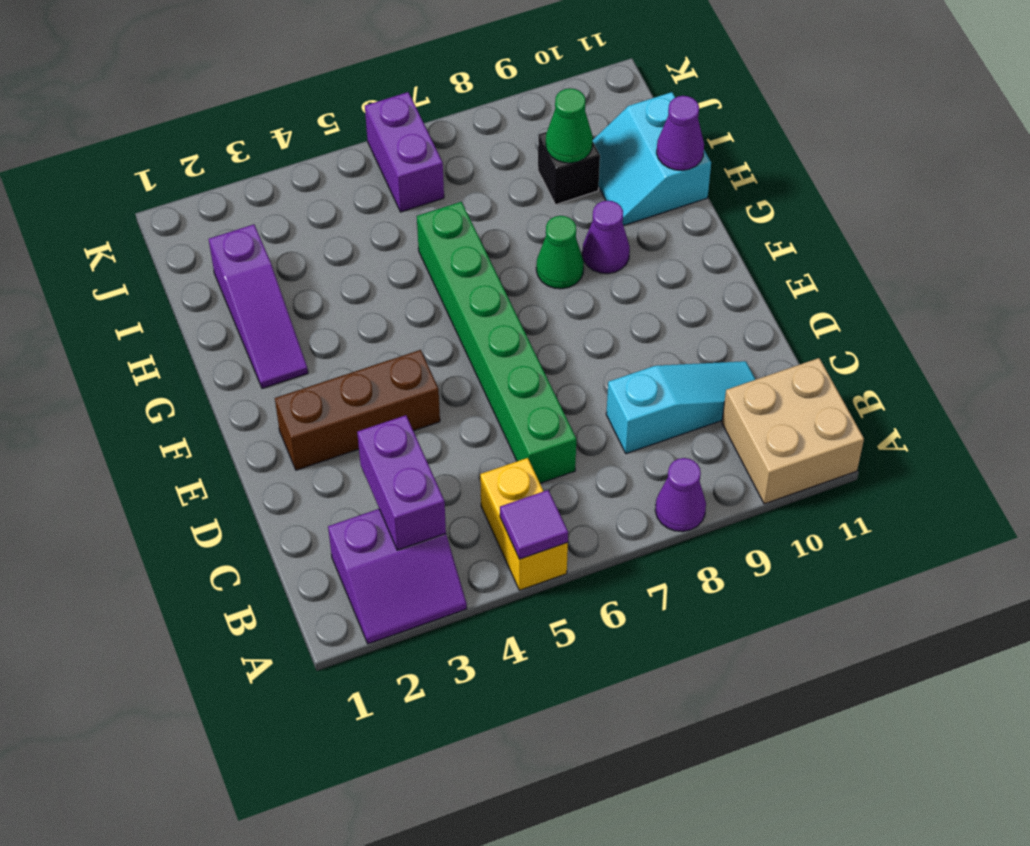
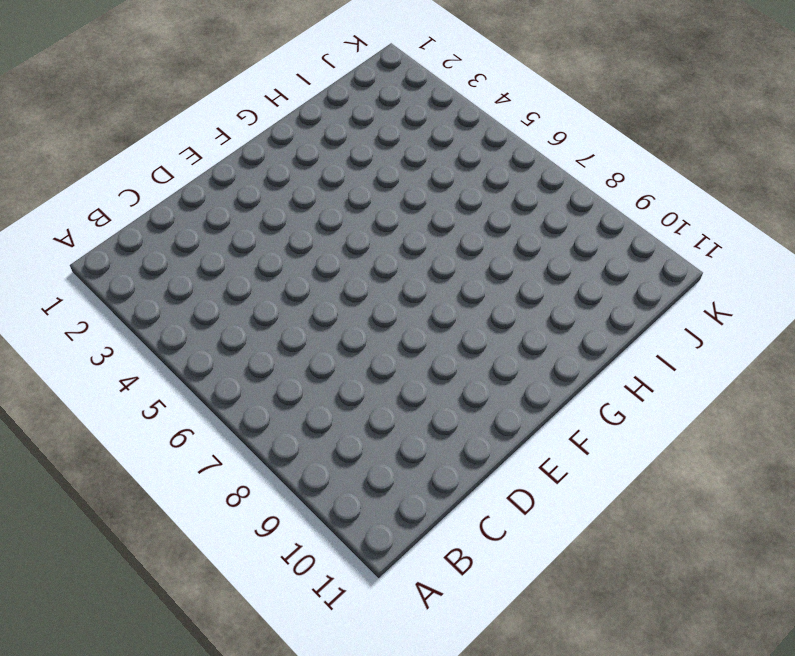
none -> purple 2x2 slope [328,509,467,644]
none -> yellow 1x2 brick [480,458,568,590]
none -> purple 1x1 cone [655,458,706,532]

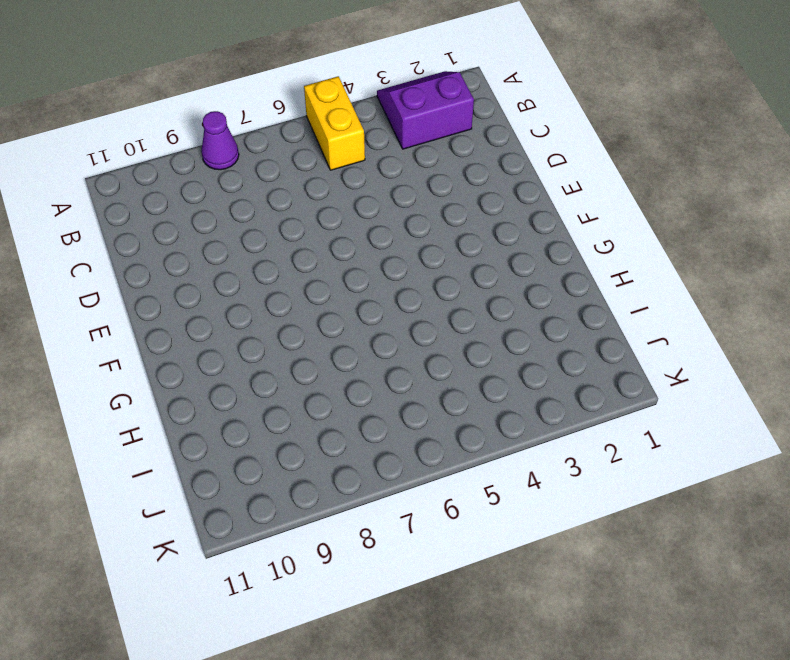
none -> tan 2x2 brick [722,358,864,504]
none -> green 1x6 brick [417,202,576,483]
none -> cyan 1x3 slope [606,361,756,454]

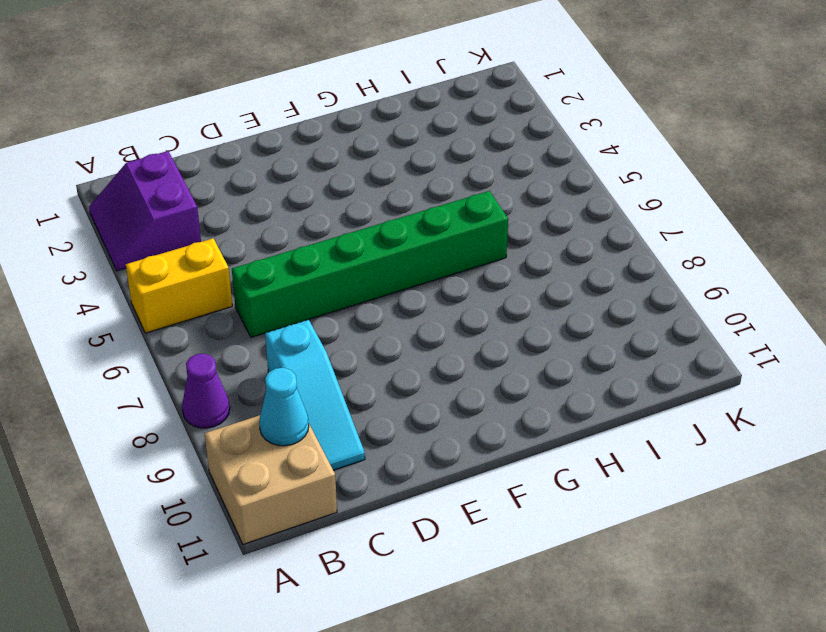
cyan 1x1 cone [259,368,309,446] -> none
none -> brown 1x3 brick [275,350,440,470]
none -> purple 1x3 slope [209,224,308,388]
none -> green 1x1 cone [536,216,584,289]

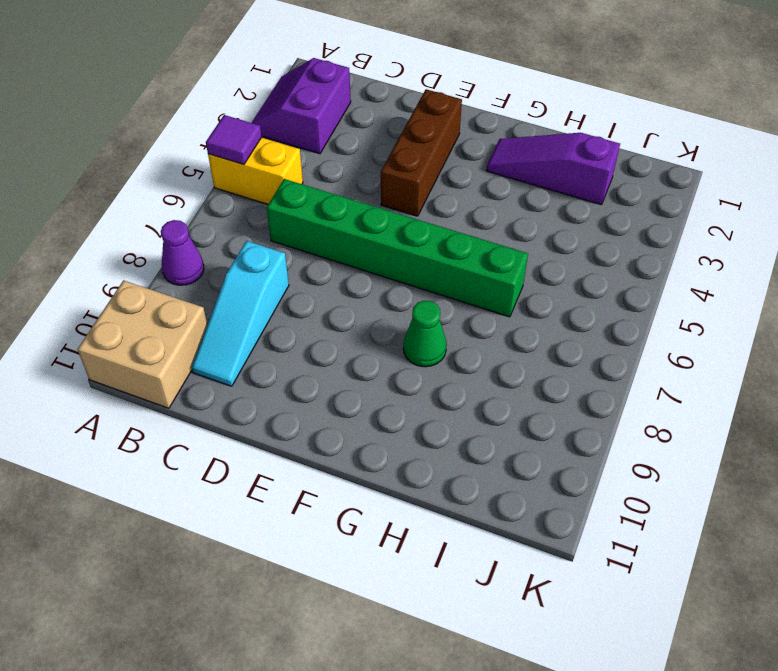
none -> purple 1x1 cone [582,201,630,274]
none -> cyan 2x2 slope [593,92,711,226]
none -> black 1x1 brick [538,132,600,205]

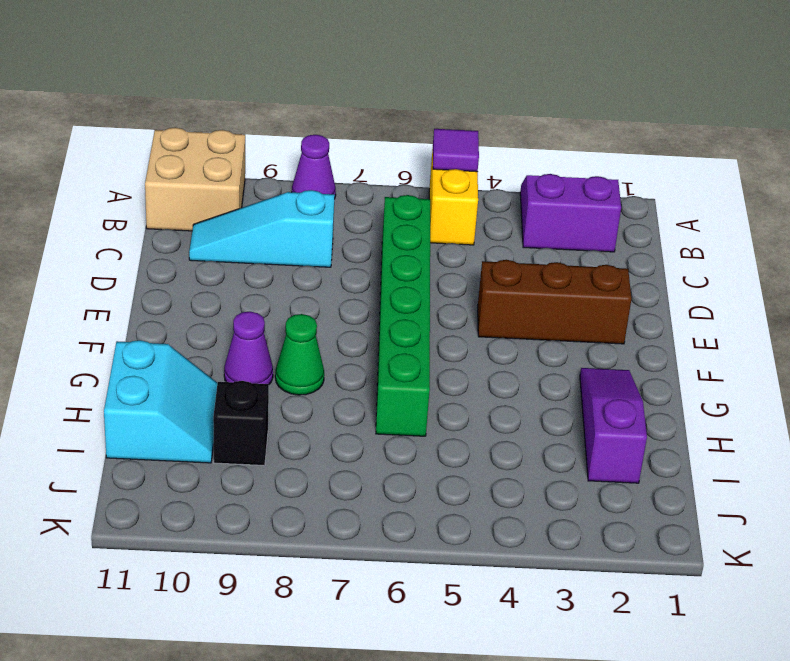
none -> purple 1x2 brick [365,92,444,212]
none -> purple 1x2 brick [357,415,446,550]
none -> purple 1x1 cone [657,96,704,171]

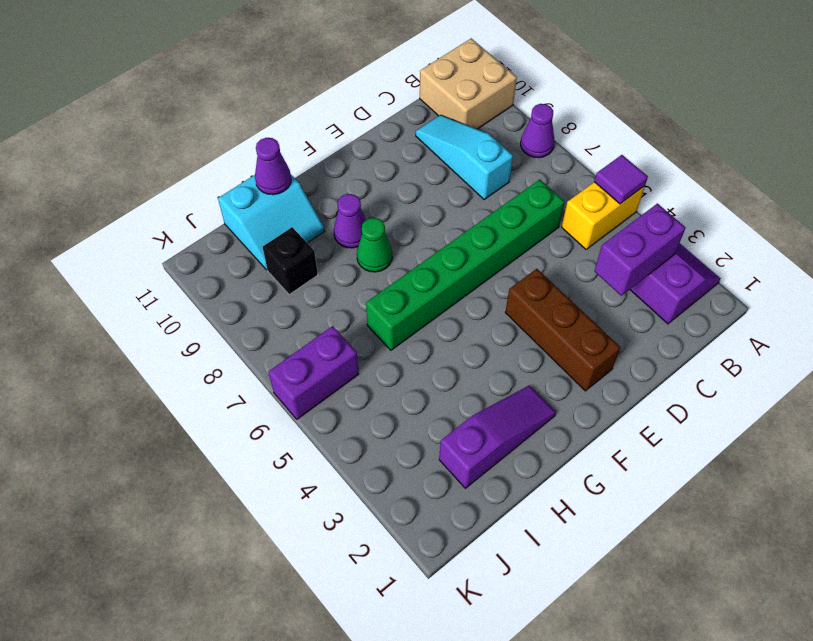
none -> green 1x1 cone [546,88,593,163]

